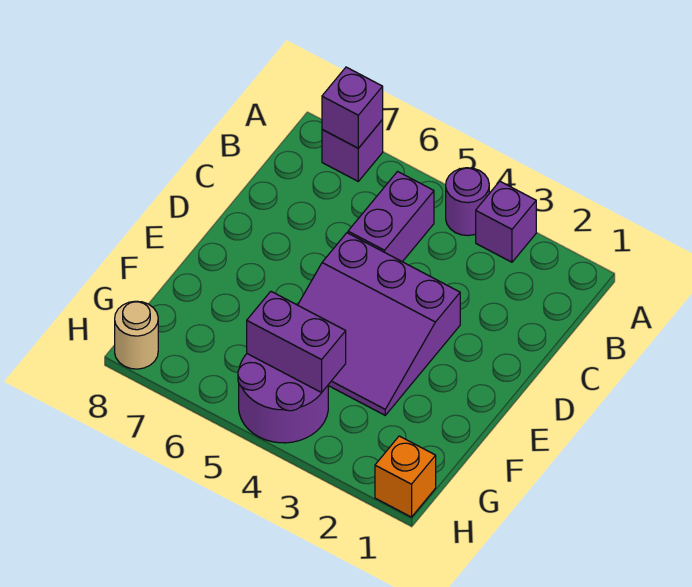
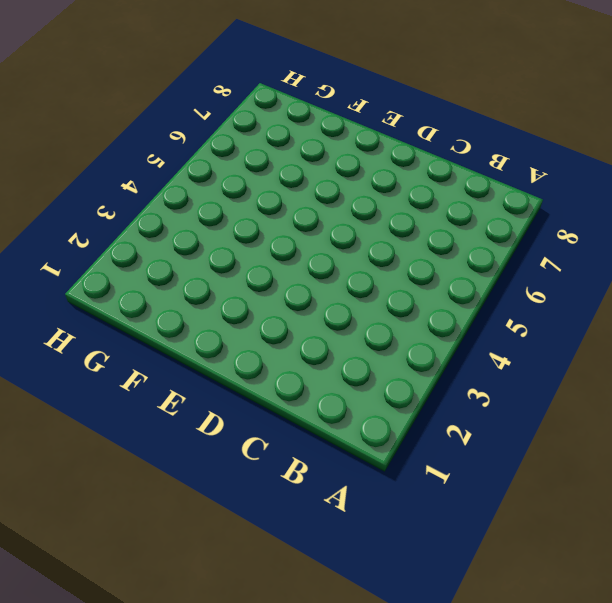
none -> purple 1x1 brick [476,181,536,262]
none -> purple 1x1 round brick [446,168,489,236]

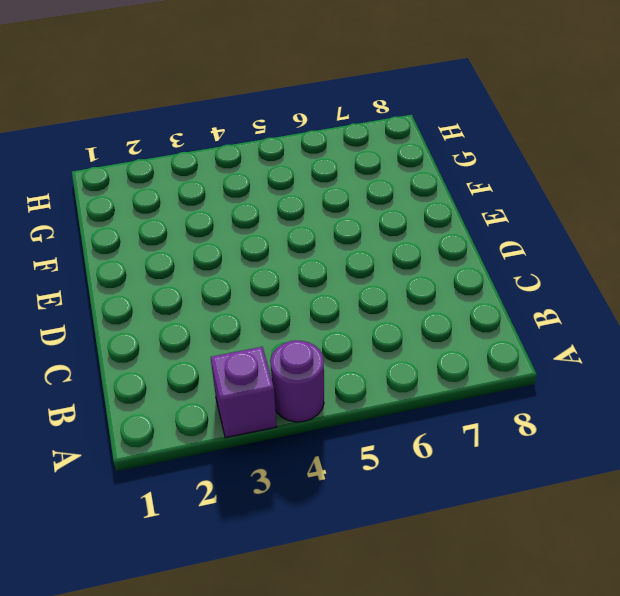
none -> purple 1x1 brick [322,120,383,181]
none -> purple 1x2 brick [348,172,434,262]

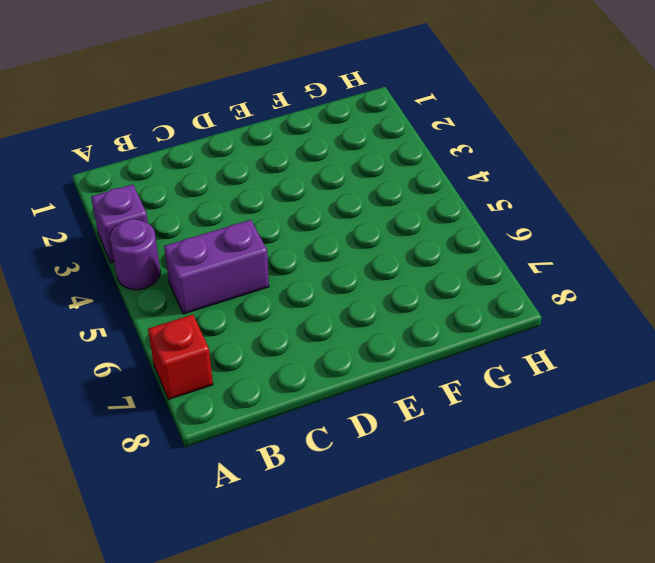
red 1x1 brick [148,315,213,399] -> purple 1x1 brick [322,120,383,181]
none -> purple 3x3 slope [298,233,460,415]
none -> purple 2x2 round brick [238,354,328,443]

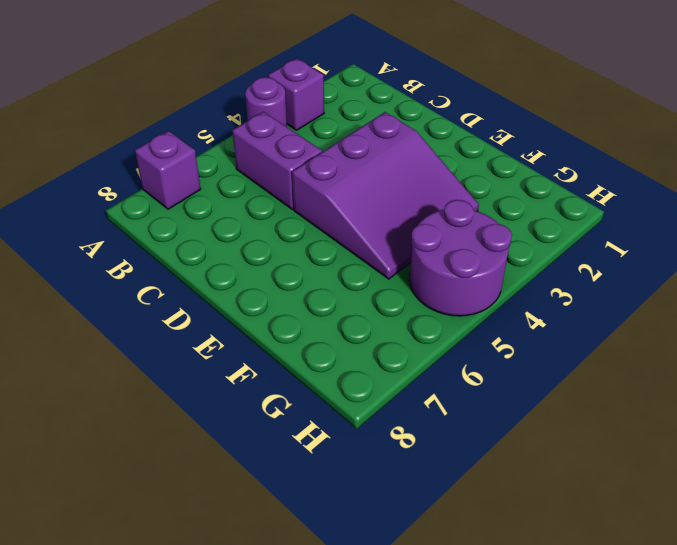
none -> orange 1x1 brick [375,436,436,517]
none -> tan 1x1 round brick [115,301,158,369]

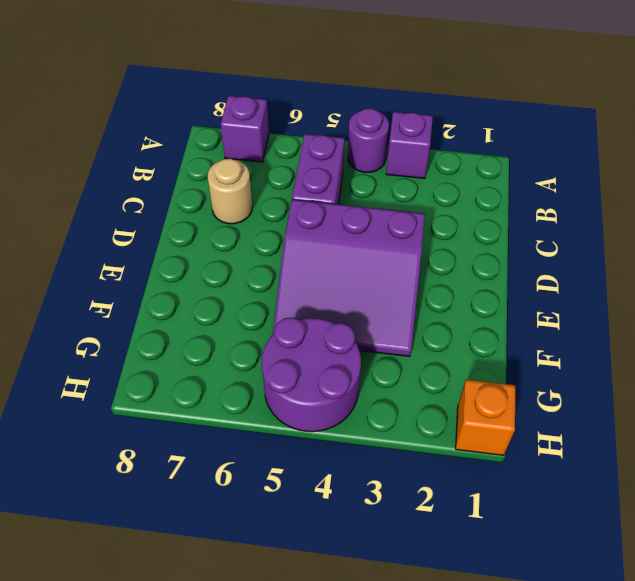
tan 1x1 round brick [208,159,252,224] -> tan 1x1 round brick moved to [115,301,158,369]
none -> purple 1x1 brick [322,67,383,148]
none -> purple 1x2 brick [247,292,346,393]

